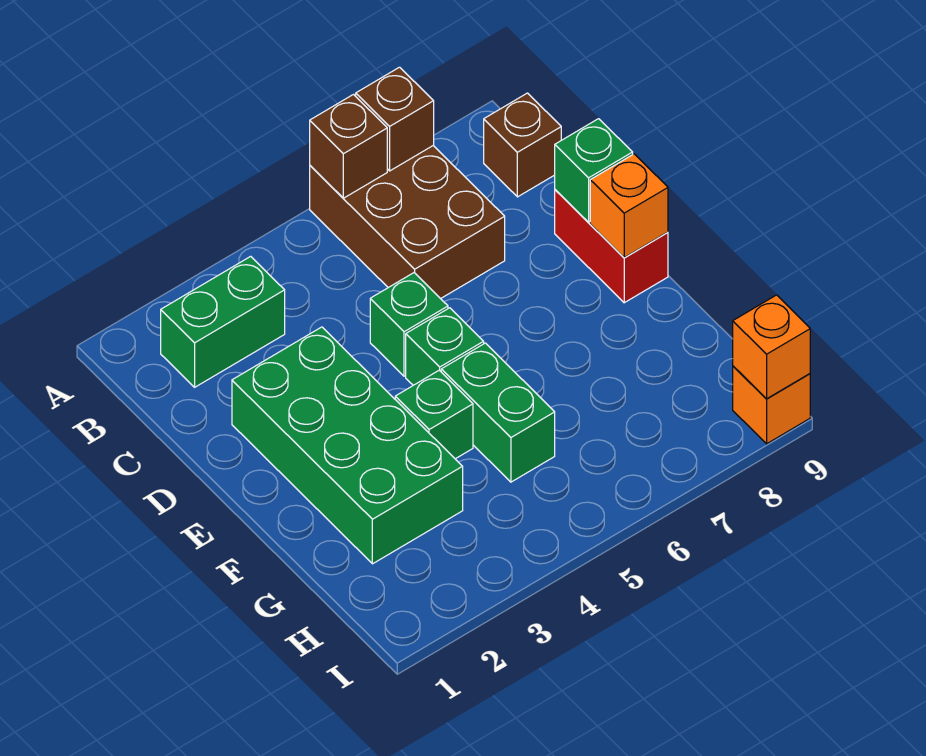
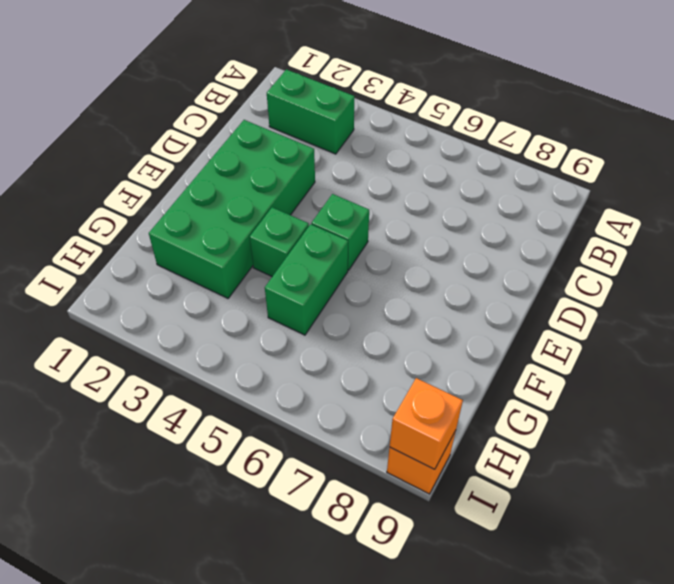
none -> brown 2x3 brick [310,146,505,299]
none -> brown 1x1 brick [484,93,561,197]
none -> green 1x1 brick [370,273,448,376]

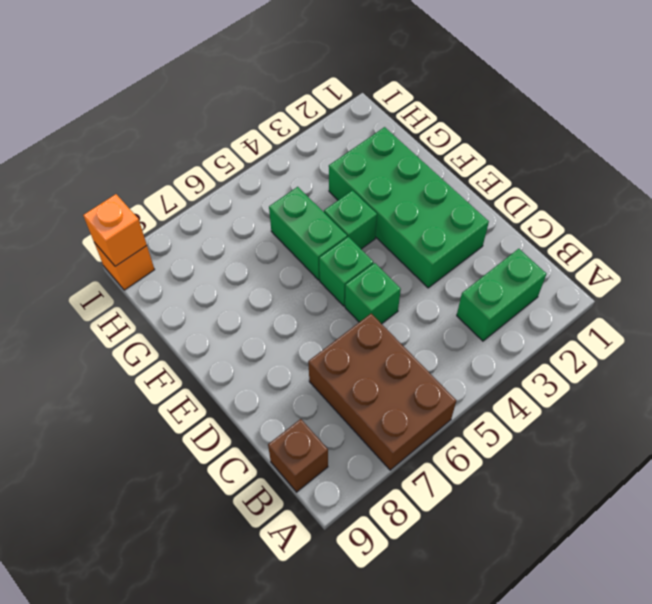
none -> red 1x2 brick [555,190,668,303]
none -> brown 1x1 brick [310,95,387,198]
none -> brown 1x1 brick [356,67,434,171]

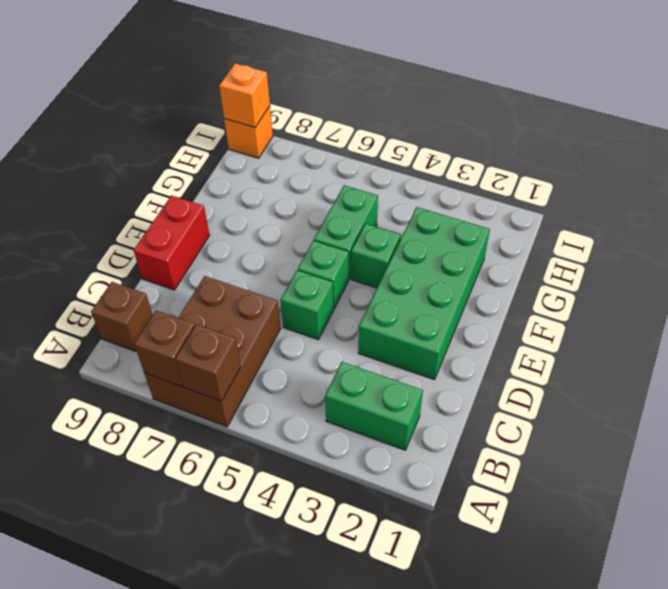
none -> green 1x1 brick [555,119,633,222]
none -> orange 1x1 brick [590,154,668,258]

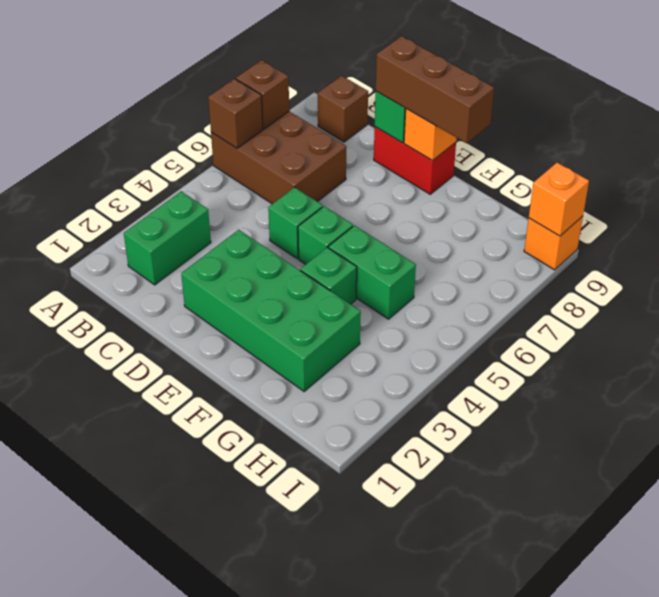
brown 1x3 brick [376,36,494,143] -> none

